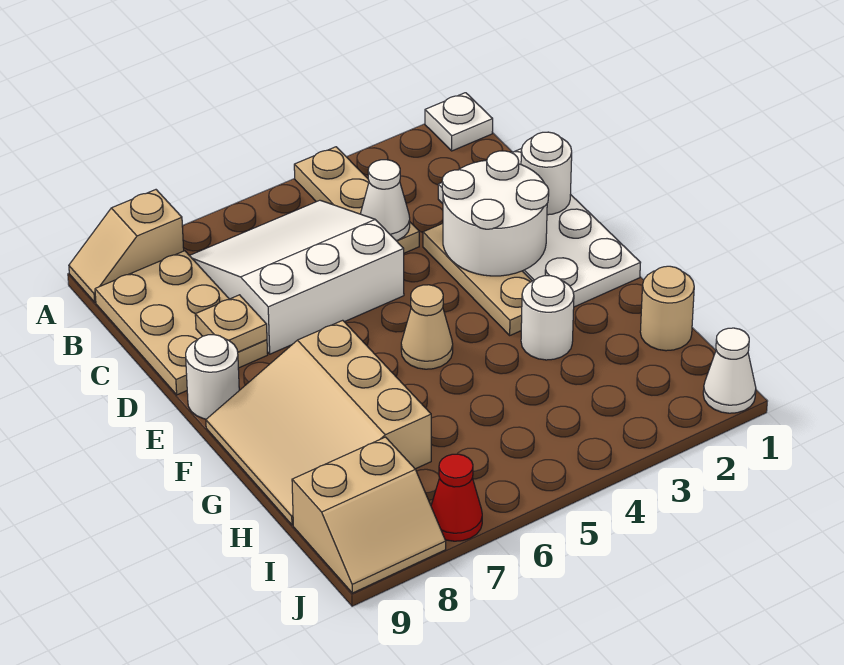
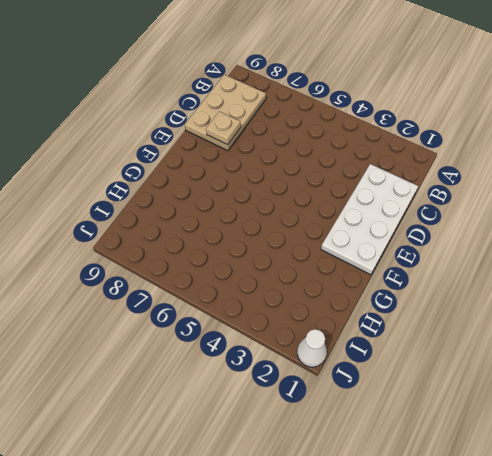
none -> white 1x1 plate [425,93,493,151]
none -> tan 1x3 plate [294,147,419,253]
none -> tan 1x2 slope [69,190,184,302]

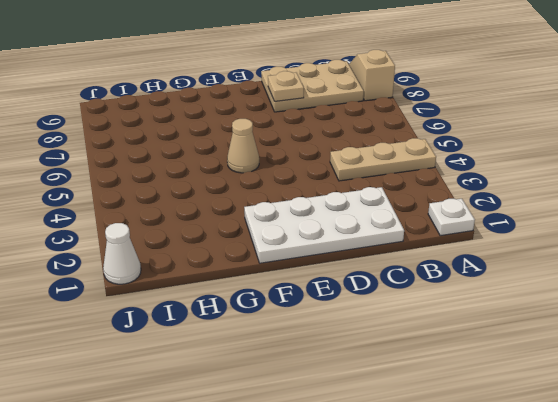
none -> white 3x3 slope [189,200,404,354]
none -> tan 1x3 plate [423,223,532,335]
none -> white 1x1 round brick [186,335,239,419]

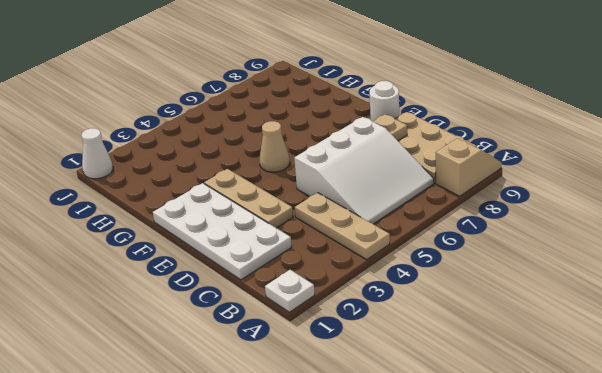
none -> tan 3x3 slope [206,320,431,525]
none -> white 1x1 round brick [521,276,574,360]
none -> tan 1x1 round brick [640,266,694,351]

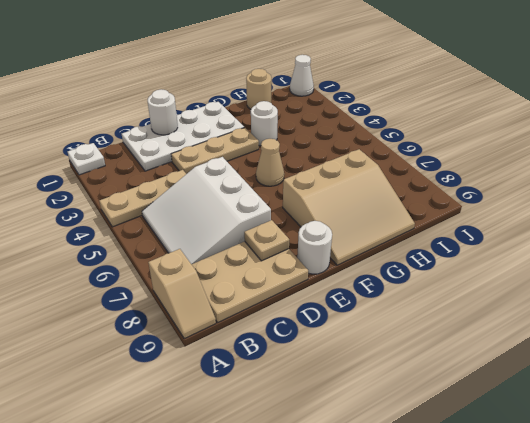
none -> tan 2x2 slope [292,437,446,593]
none -> red 1x1 cone [431,454,482,541]
none -> white 1x1 cone [361,160,410,241]

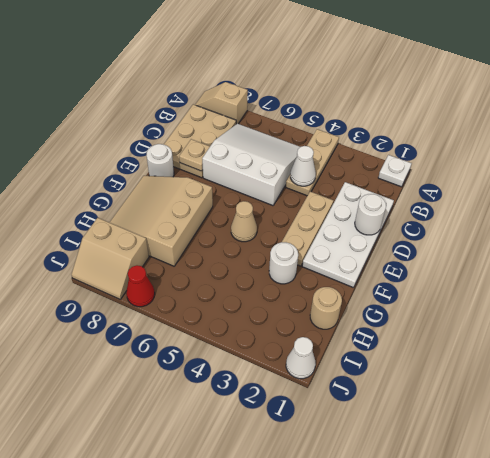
none -> white 2x2 round brick [442,151,549,276]

